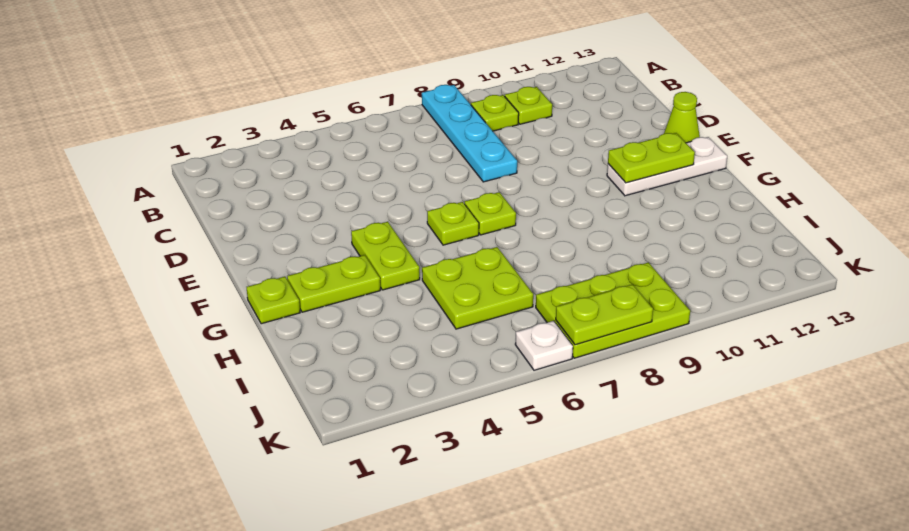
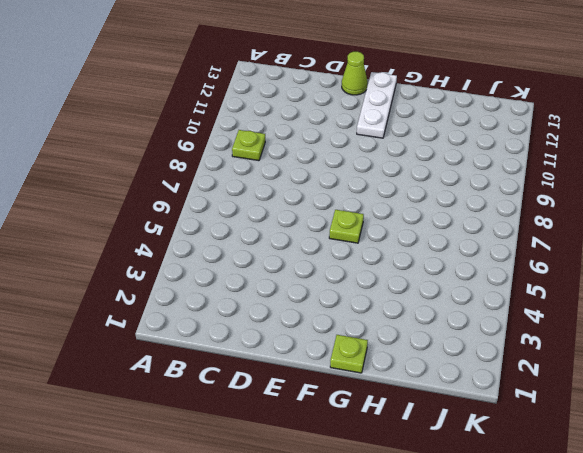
none -> cyan 1x4 plate [422,85,517,182]
none -> lime 1x1 plate [505,87,552,124]
none -> lime 1x2 plate [351,222,420,290]

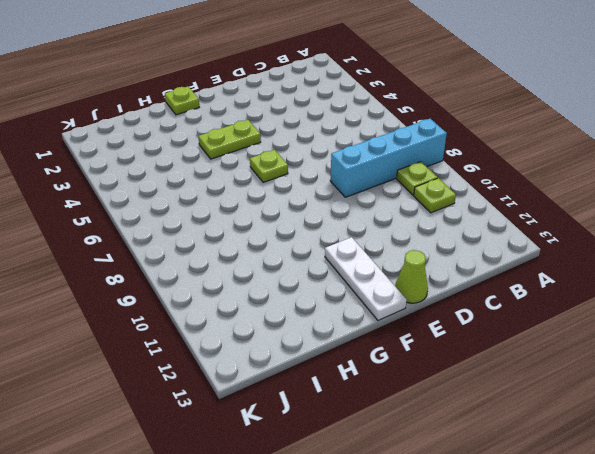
cyan 1x4 brick [330,119,447,197] -> cyan 1x4 plate [422,85,517,182]
none -> lime 1x1 plate [465,192,516,235]
none -> lime 1x2 plate [287,255,380,312]
none -> lime 2x2 plate [422,247,533,329]

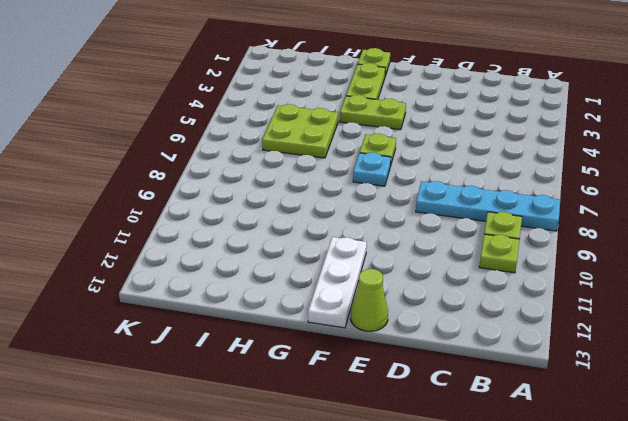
cyan 1x1 plate [353,152,391,186] -> lime 1x1 plate [465,192,516,235]
none -> lime 2x3 plate [536,263,690,358]
none -> white 1x1 plate [515,321,573,370]
none -> lime 1x2 plate [608,133,695,183]

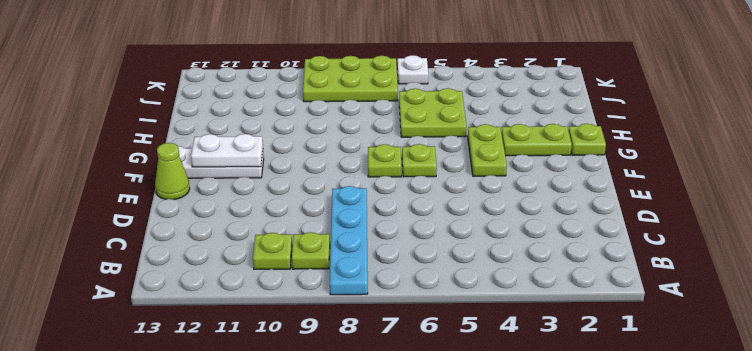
white 1x2 plate [191,134,263,167] -> lime 1x2 plate [608,133,695,183]
none -> lime 1x2 plate [556,284,653,345]

